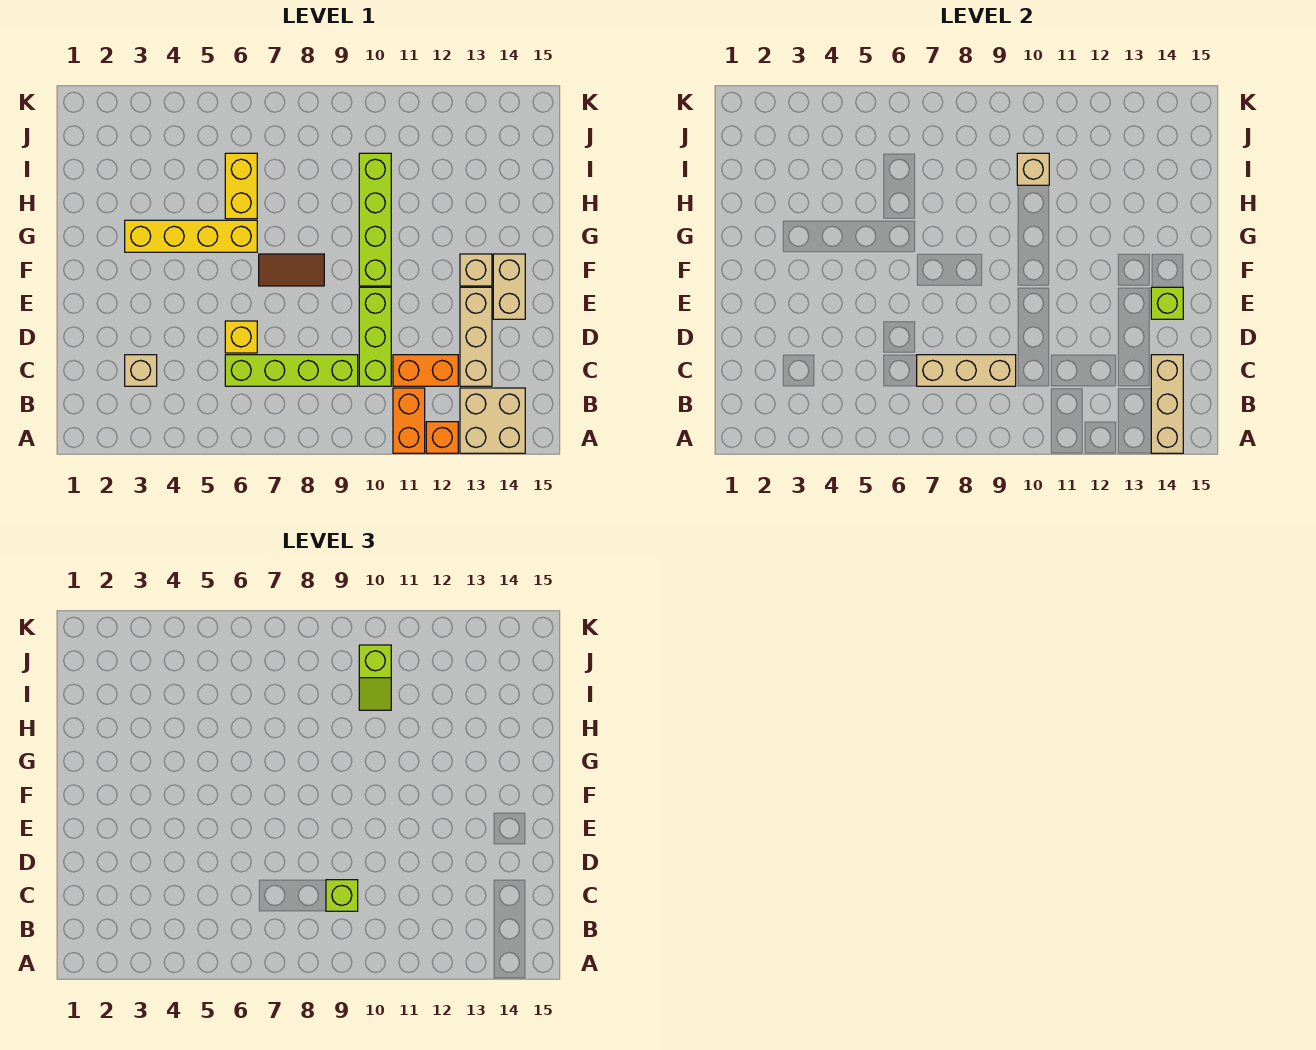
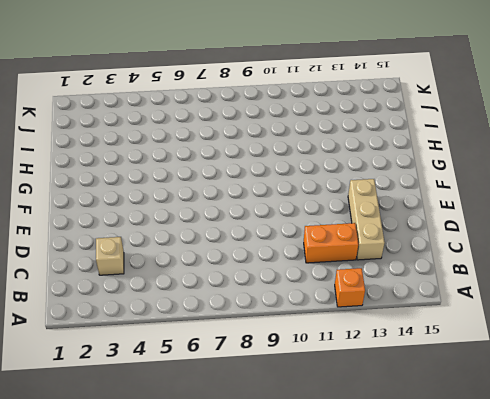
none -> orange 1x2 brick [393,388,425,453]
none -> tan 2x2 brick [460,388,525,453]
none -> lime 1x4 brick [225,355,358,386]

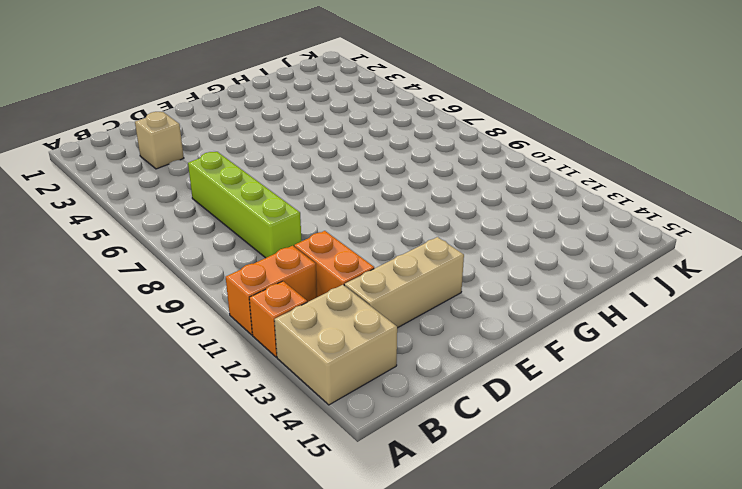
none -> lime 1x3 brick [359,287,391,386]
none -> yellow 1x1 brick [225,321,257,353]
none -> tan 1x2 brick [493,254,525,319]

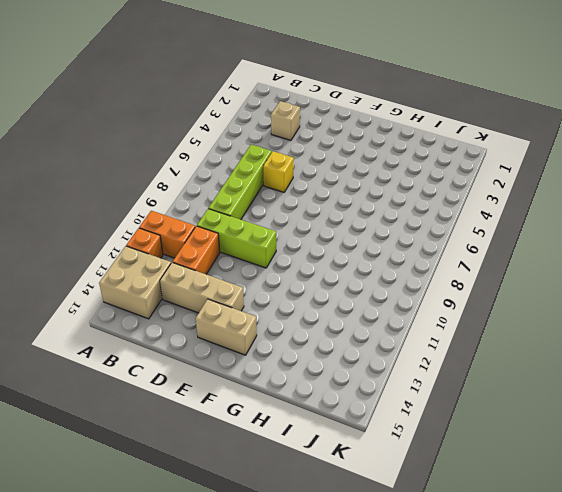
none -> brown 1x2 tile [259,254,324,286]
none -> lime 1x4 brick [359,153,391,286]
none -> tan 1x1 brick [460,254,492,286]

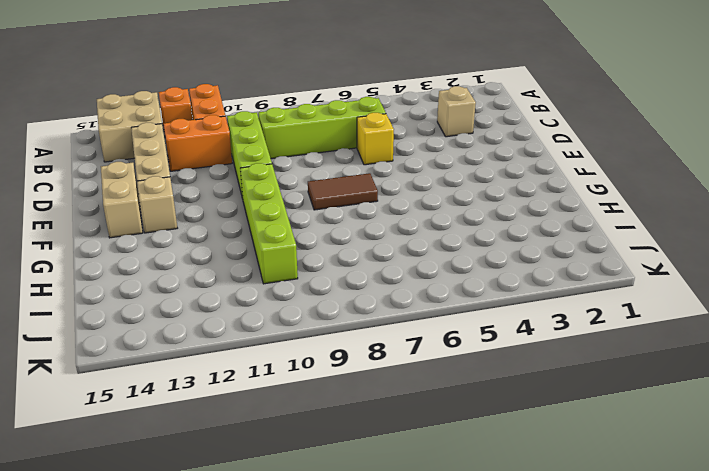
none -> yellow 1x4 brick [125,220,257,252]
none -> yellow 1x2 brick [225,153,257,219]
none -> tan 1x3 brick [1151,355,1183,453]

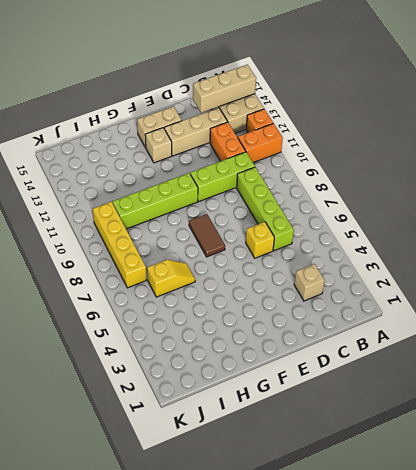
yellow 1x2 slope [147,260,195,297] -> yellow 1x2 brick [225,153,257,219]
yellow 1x4 brick [93,202,146,288] -> yellow 1x4 brick moved to [125,220,257,252]
none -> tan 1x3 brick [917,355,1016,386]
none -> lime 1x1 brick [1151,287,1183,319]
none -> tan 1x1 brick [1017,153,1049,185]

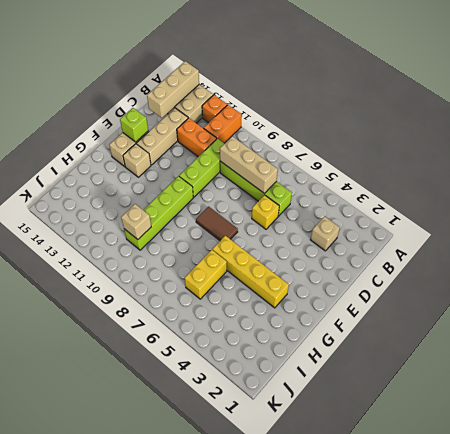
none -> lime 1x1 brick [326,880,358,911]
none -> lime 1x2 slope [359,645,391,710]

